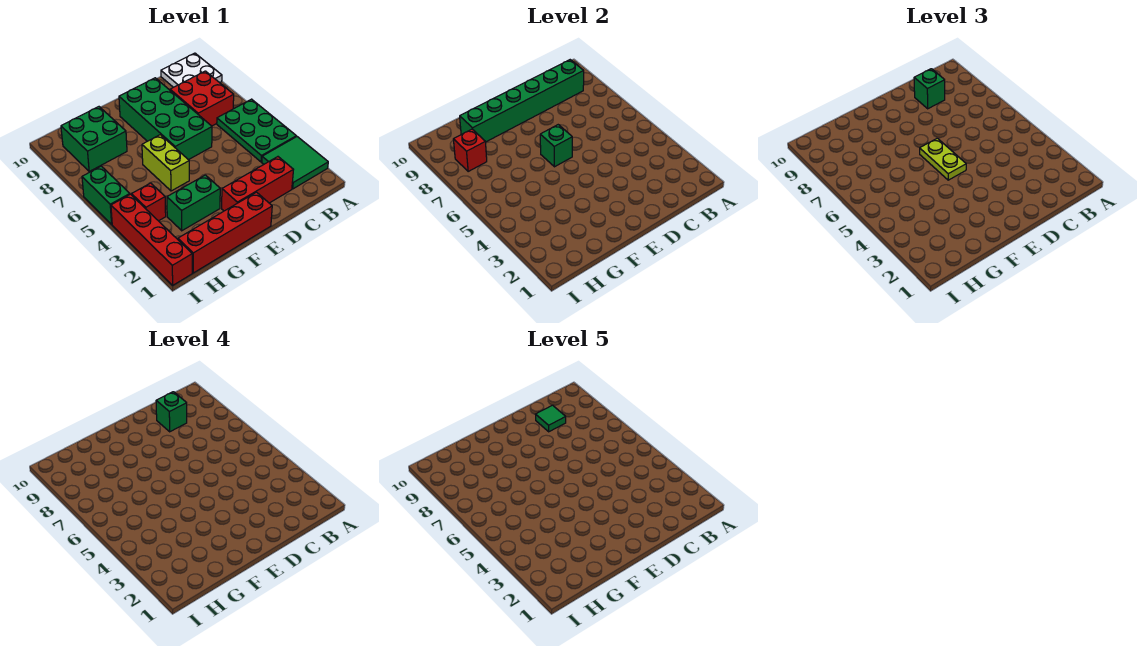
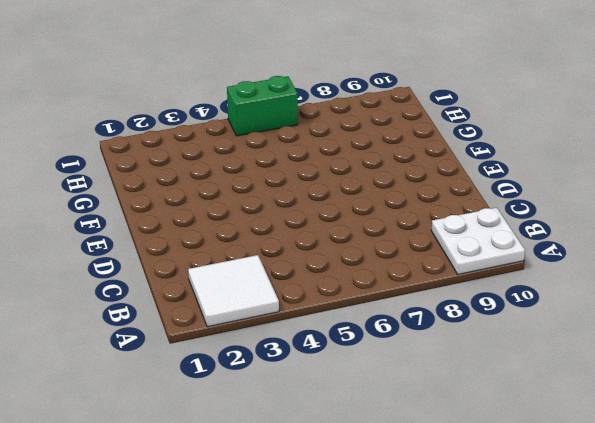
white 2x2 tile [188,255,279,327] -> green 2x2 tile [262,137,328,189]
none -> green 2x3 plate [217,99,296,162]
none -> red 2x2 brick [170,71,234,126]
none -> red 1x3 brick [222,157,293,211]

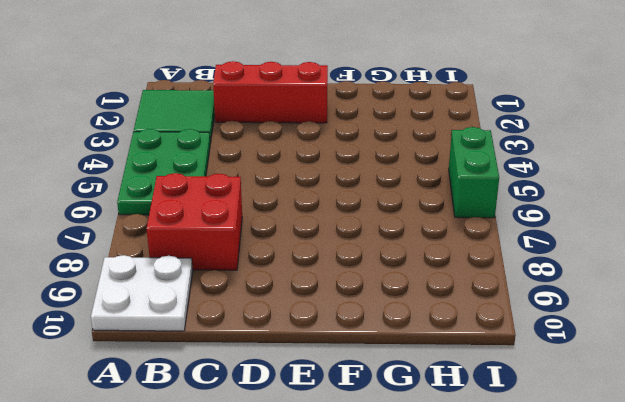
none -> green 2x4 brick [119,78,212,160]
none -> red 1x4 brick [178,192,272,273]
none -> green 1x2 brick [167,175,220,231]

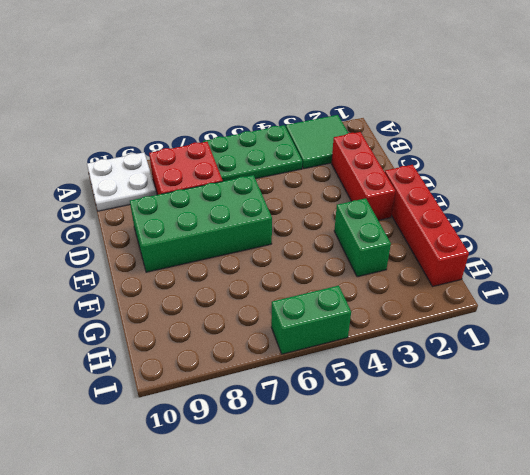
none -> lime 1x2 brick [142,135,189,191]
none -> green 2x2 brick [61,107,127,171]
none -> red 1x1 brick [132,183,166,221]

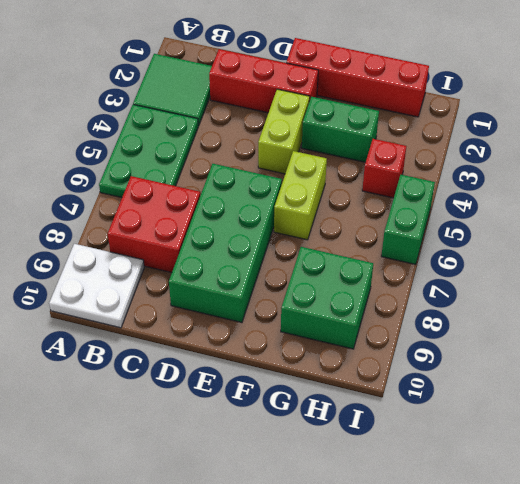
lime 1x2 brick [258,89,310,174] -> none
none -> red 1x4 brick [111,194,192,285]
none -> green 1x6 brick [459,60,584,142]
none -> green 1x1 brick [540,125,572,167]

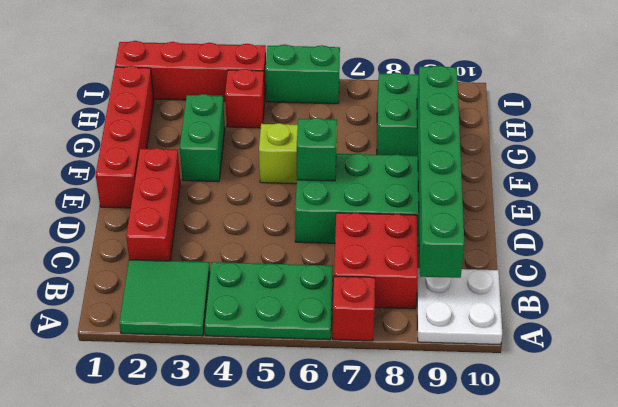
red 1x1 brick [333,276,375,341] -> red 1x1 brick moved to [453,129,487,171]
none -> green 1x1 brick [914,69,945,109]
none -> lime 1x2 plate [920,138,966,180]
none -> green 1x1 brick [156,392,187,432]

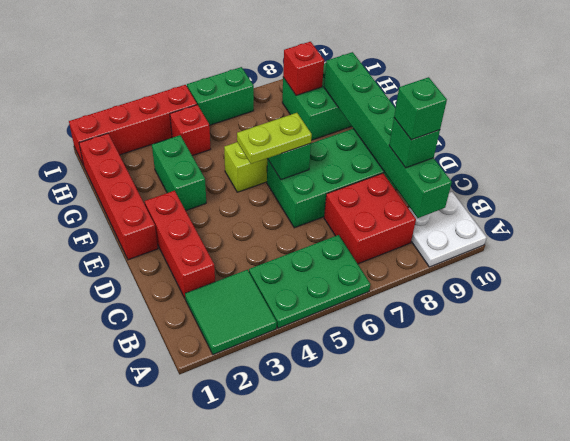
none -> green 1x1 tile [536,405,566,432]

